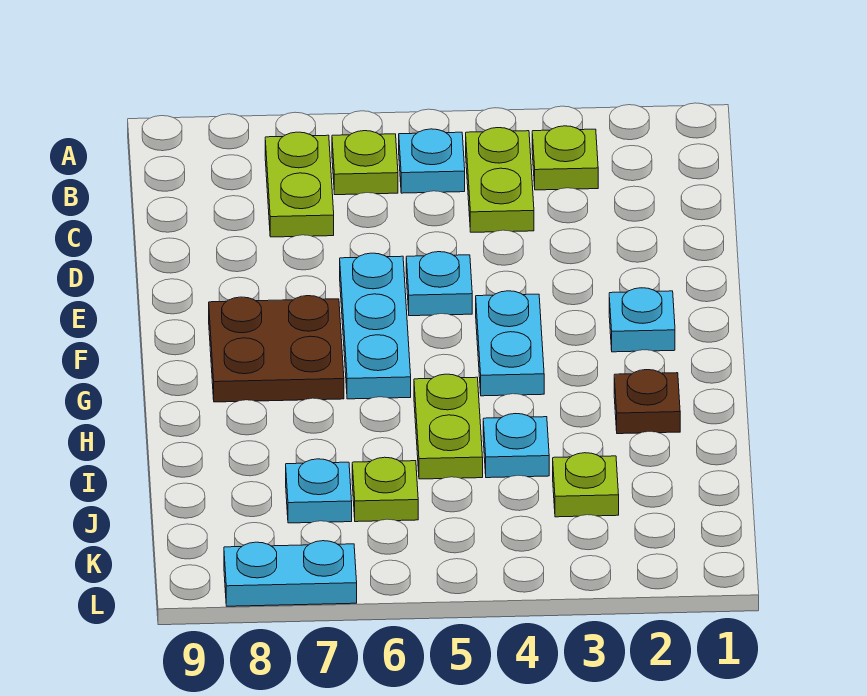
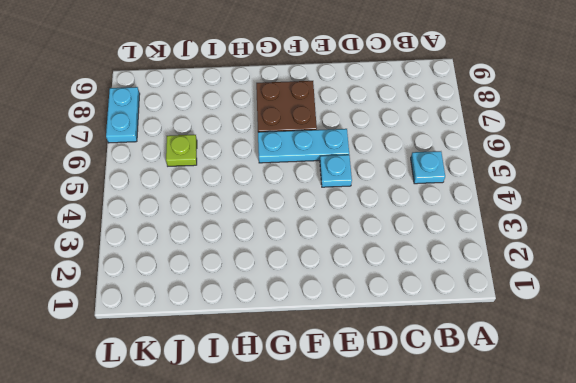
none -> lime 1x1 plate [532,126,598,190]
none -> lime 1x2 plate [466,128,534,232]
none -> lime 1x1 plate [332,131,398,195]

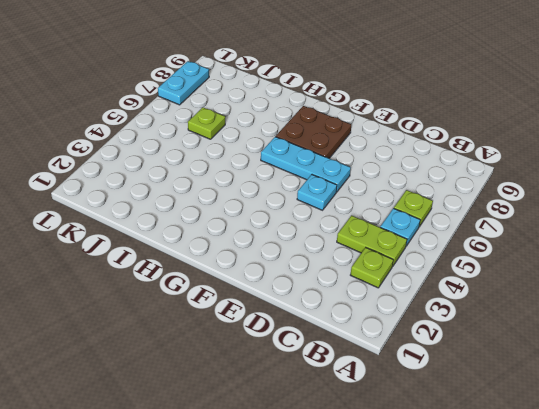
none -> lime 1x2 plate [265,132,334,237]
none -> cyan 1x1 plate [609,288,675,352]
none -> cyan 1x2 plate [476,291,544,396]

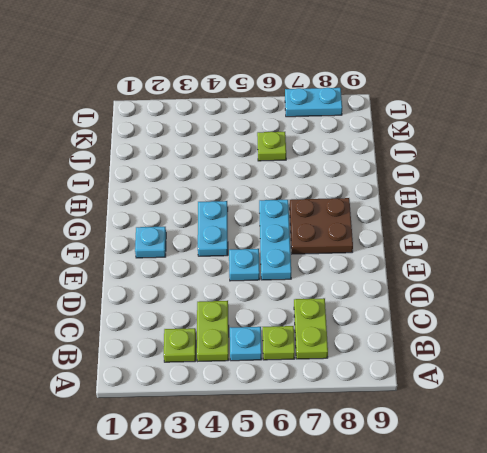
none -> brown 1x1 plate [614,370,680,434]
none -> lime 1x2 plate [414,374,483,479]
none -> cyan 1x1 plate [483,414,549,478]

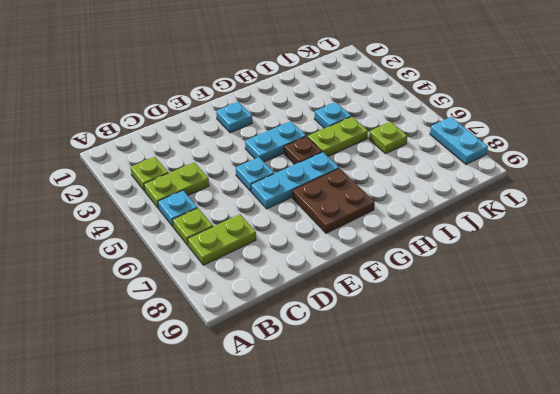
brown 1x1 plate [284,136,322,165] -> brown 1x1 plate moved to [614,370,680,434]
none -> lime 1x1 plate [553,453,619,517]
none -> cyan 1x1 plate [286,459,352,523]

